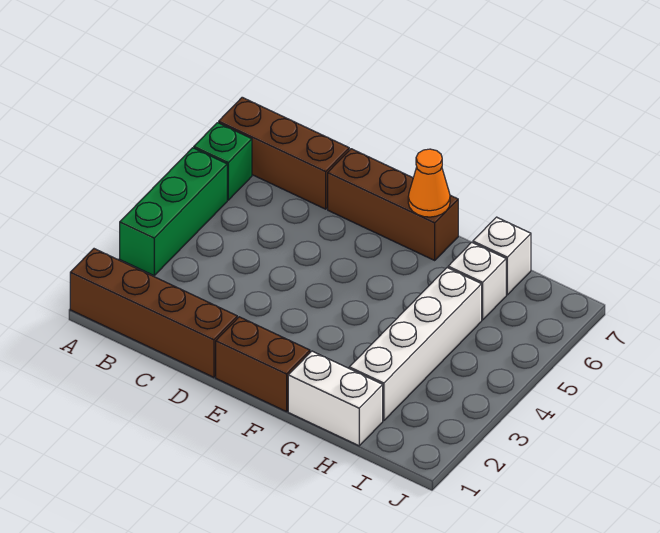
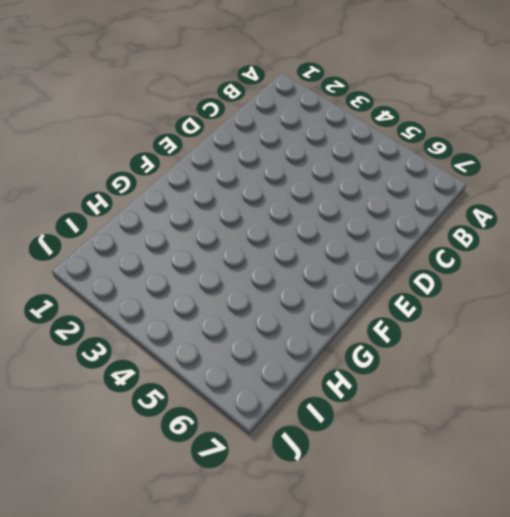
none -> brown 1x4 brick [70,249,237,377]
none -> green 1x3 brick [120,148,227,275]

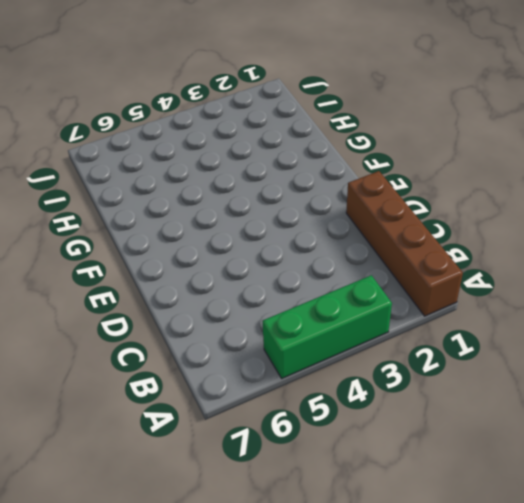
none -> green 1x1 brick [194,123,252,200]
none -> brown 1x3 brick [219,97,349,209]

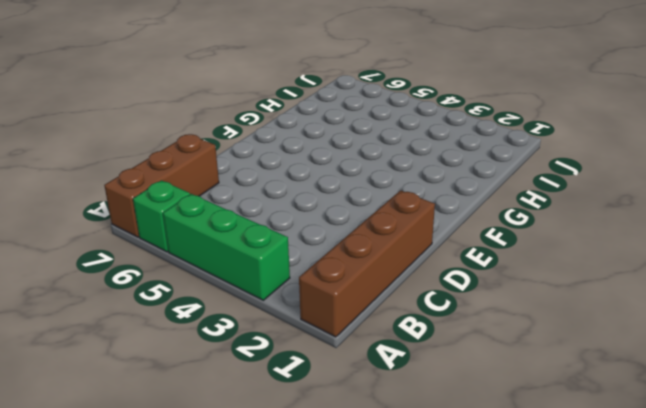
none -> brown 1x3 brick [328,149,458,260]
none -> brown 1x2 brick [216,317,310,412]

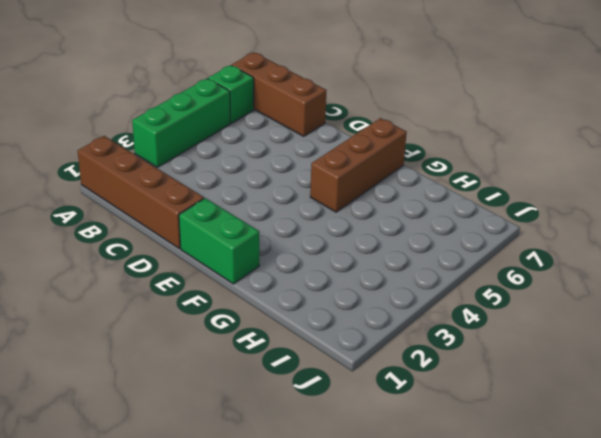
green 1x2 brick [179,198,259,284] -> brown 1x2 brick [216,317,310,412]
brown 1x3 brick [310,118,407,212] -> brown 1x3 brick turned to [328,149,458,260]
none -> white 1x2 brick [288,351,383,446]
none -> white 1x4 brick [349,268,482,421]

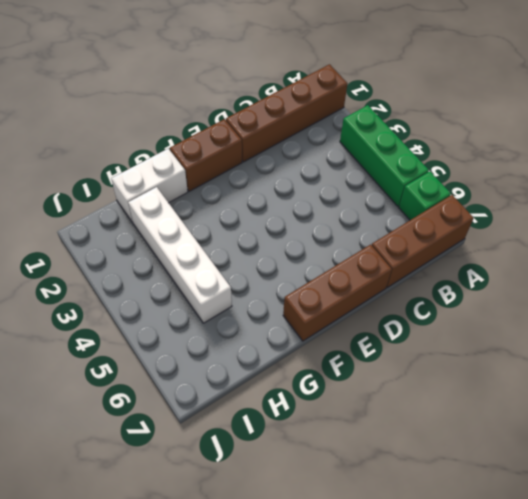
none -> white 1x1 brick [448,242,506,320]
none -> white 1x1 brick [473,217,531,295]

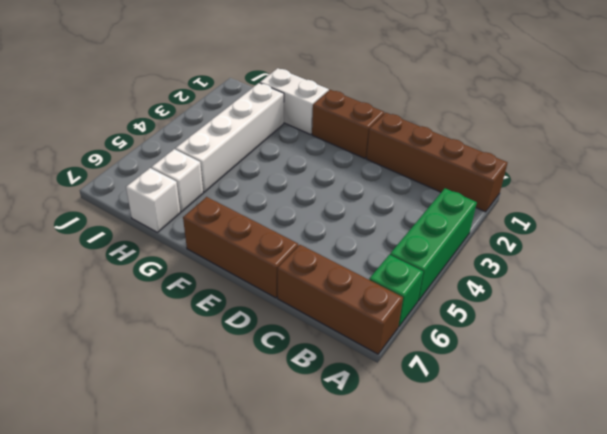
none -> orange 1x1 cone [408,149,450,217]

